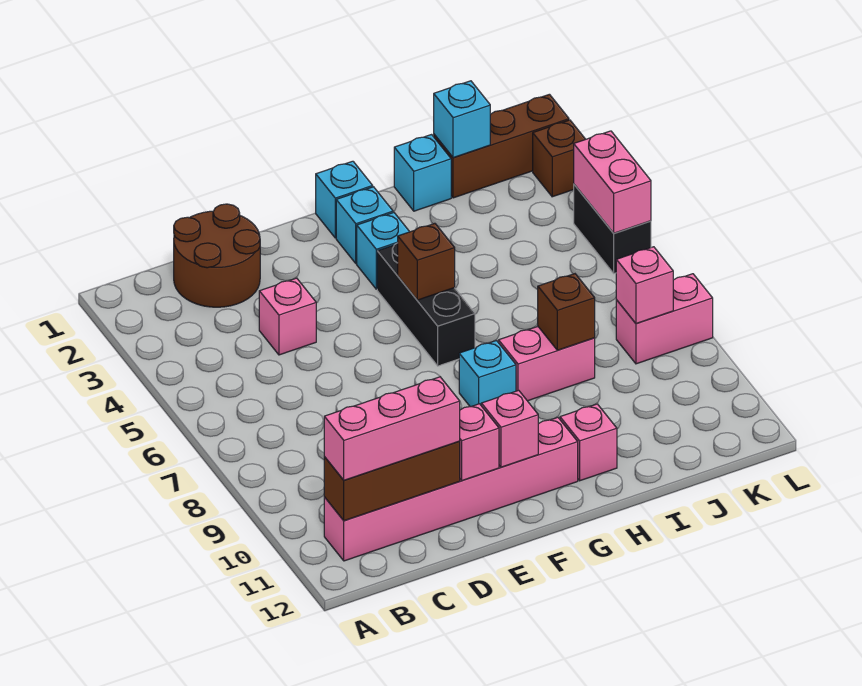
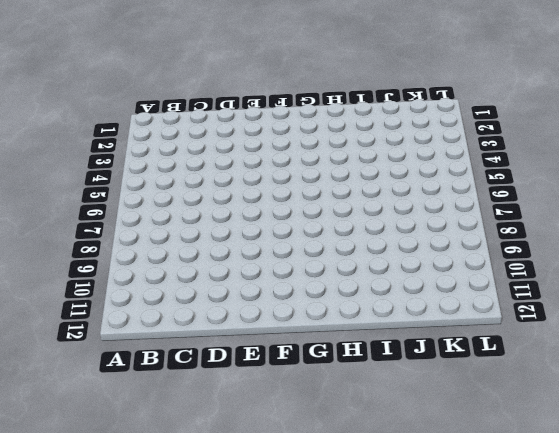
none -> pink 1x6 brick [324,417,578,561]
none -> brown 2x2 round brick [174,204,260,307]
none -> pink 1x1 brick [259,278,316,355]

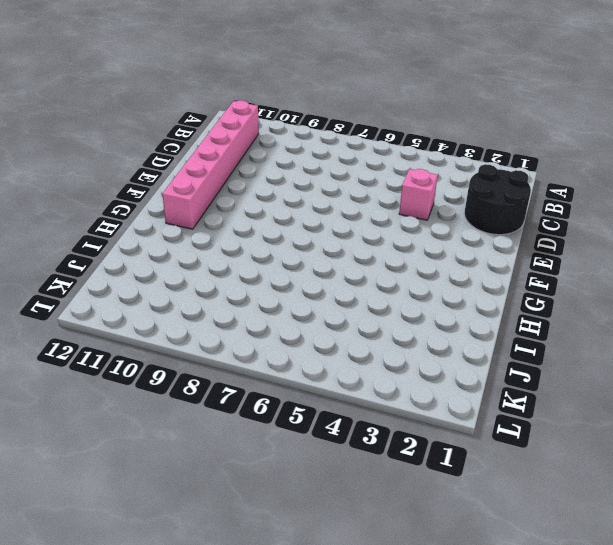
black 2x2 round brick [464,164,531,235] -> brown 2x2 round brick [174,204,260,307]
none -> cyan 1x1 brick [316,161,373,238]
none -> cyan 1x1 brick [336,187,393,264]
none -> cyan 1x1 brick [357,213,409,289]

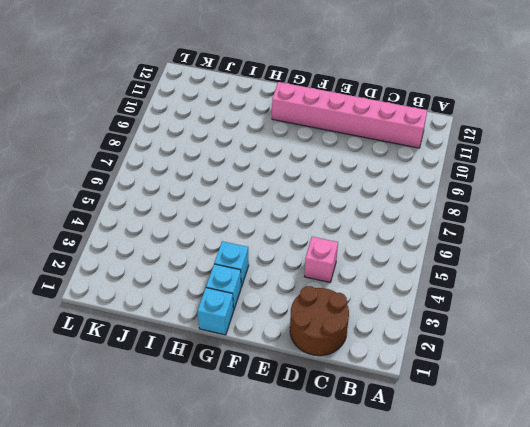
none -> black 1x3 brick [377,243,475,366]
none -> cyan 1x1 brick [459,341,516,407]
none -> pink 1x2 brick [499,327,595,401]

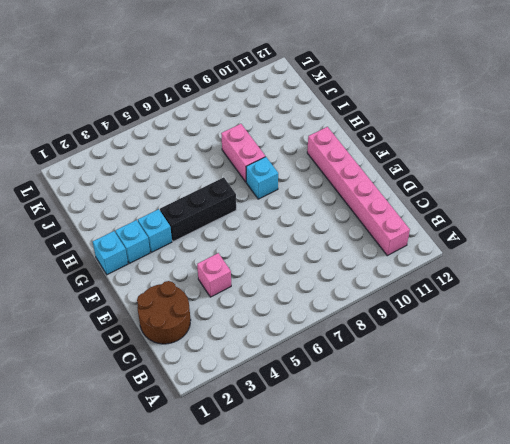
none -> pink 1x1 brick [560,404,617,481]
none -> cyan 1x1 brick [394,135,451,211]
none -> brown 1x3 brick [434,94,569,198]

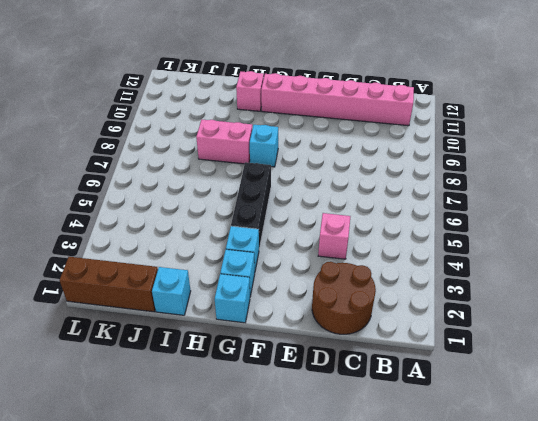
none -> pink 1x2 brick [616,274,713,364]
none -> brown 1x1 brick [533,120,585,197]
none -> black 1x2 brick [574,185,651,273]

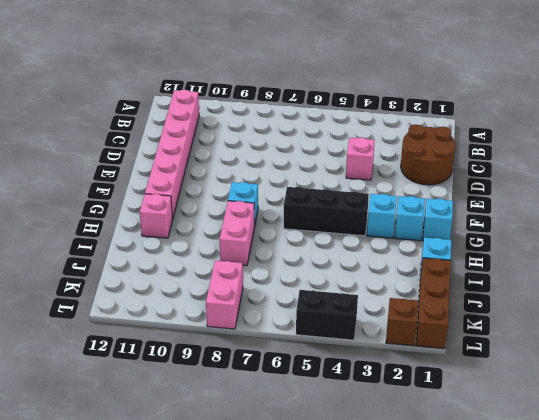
none -> brown 1x3 brick [324,441,460,521]
none -> pink 1x1 brick [460,404,499,480]
none -> pink 1x1 brick [481,390,538,467]

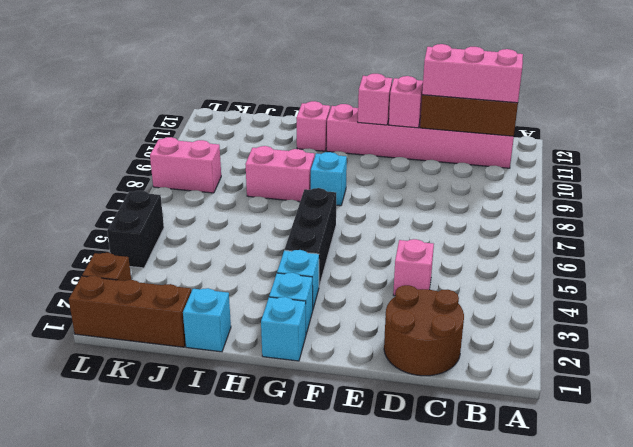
none -> brown 1x1 brick [398,223,455,300]
none -> brown 1x1 brick [538,274,595,350]
none -> cyan 1x1 brick [434,81,490,158]

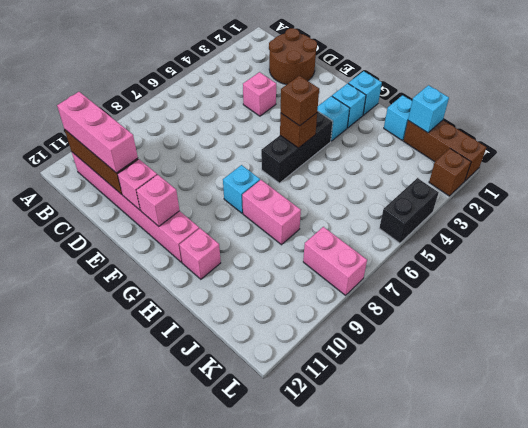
brown 1x1 brick [281,76,319,126] -> brown 1x1 brick moved to [538,274,595,350]
none -> pink 1x1 brick [616,247,673,323]
none -> pink 1x2 brick [574,131,651,233]

